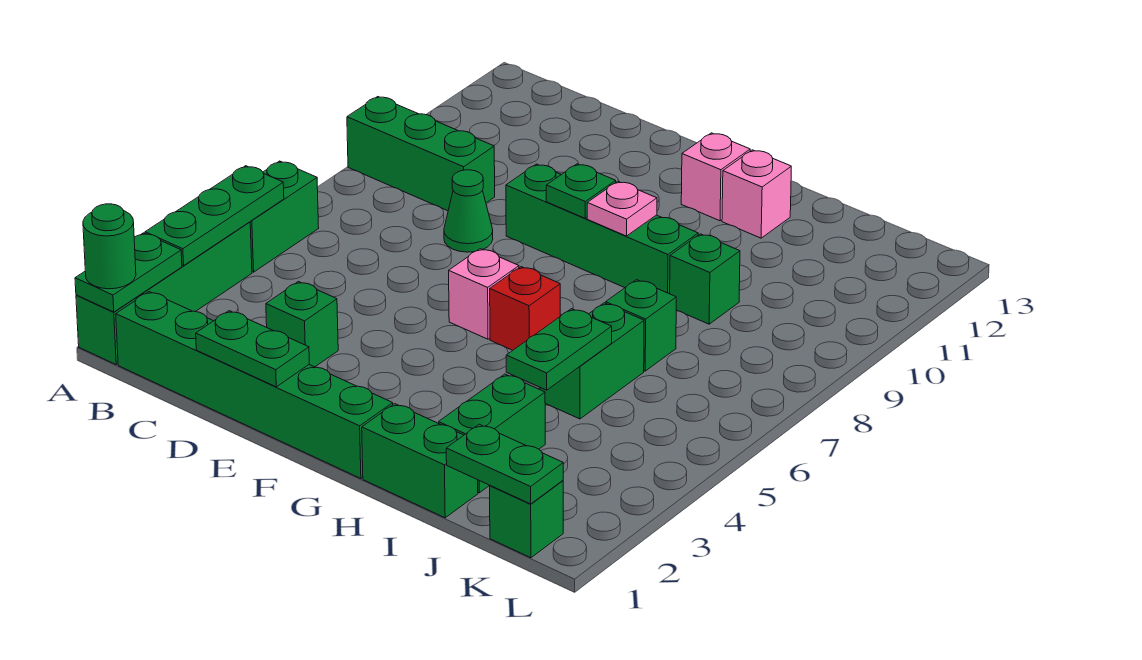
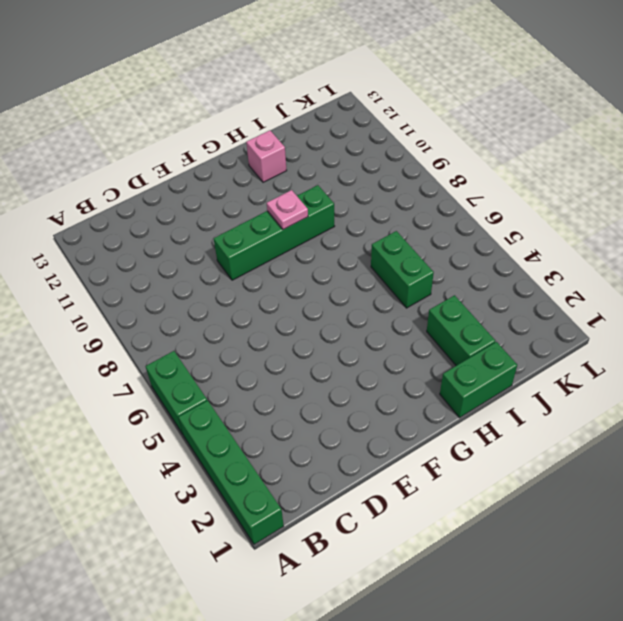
none -> green 1x3 brick [347,97,495,211]
none -> green 1x6 brick [116,292,393,479]
none -> green 1x1 brick [266,282,338,367]

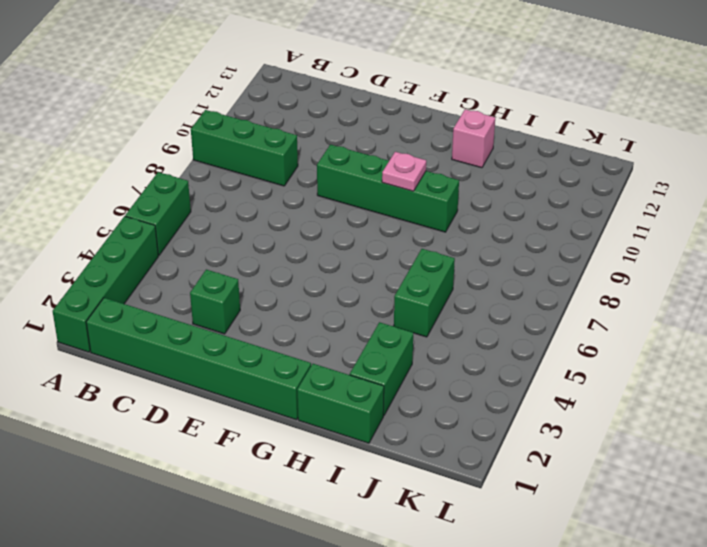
none -> green 1x1 cone [444,170,493,252]
none -> pink 1x1 brick [449,249,519,339]
none -> red 1x1 brick [490,267,560,350]

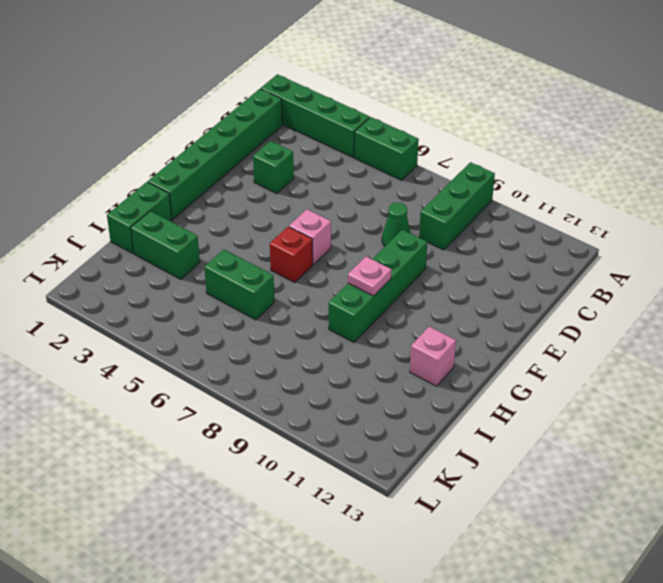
none -> pink 1x1 brick [681,133,750,221]
none -> green 1x1 brick [606,280,676,371]
none -> green 1x1 brick [670,234,740,324]

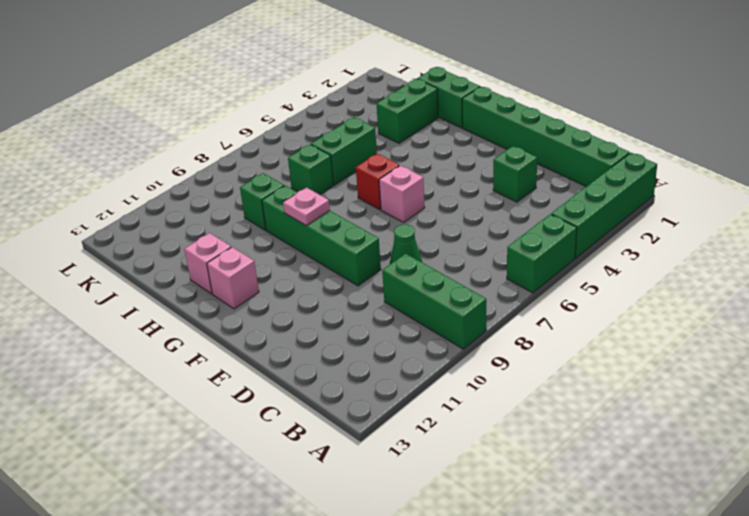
none -> green 1x1 brick [490,481,563,558]
none -> green 1x2 plate [75,233,182,312]
none -> green 1x3 plate [145,166,284,266]

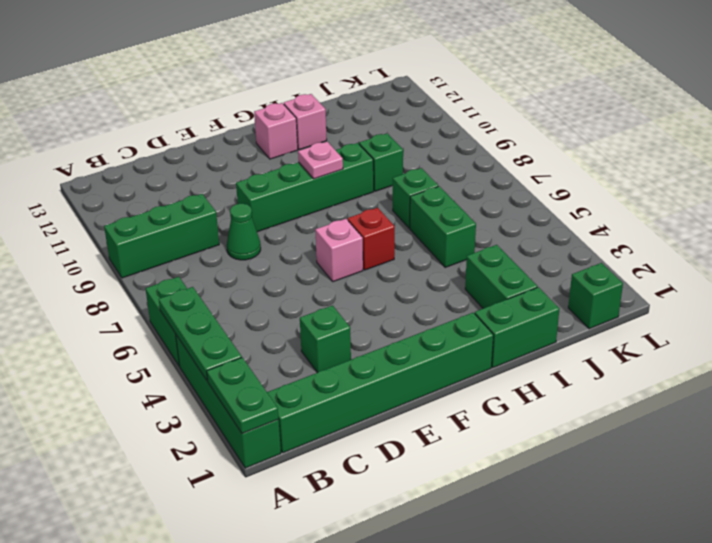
none -> green 1x2 plate [196,311,309,387]
none -> green 1x1 plate [546,164,616,218]
none -> green 1x2 plate [506,309,612,390]

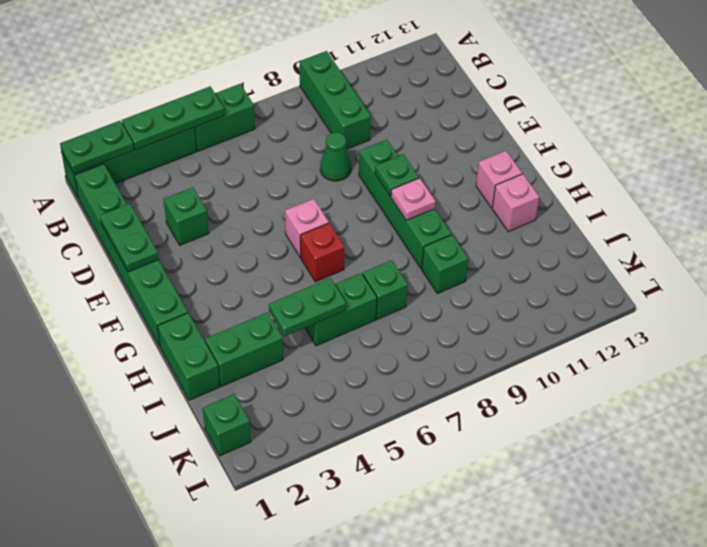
none -> green 1x2 plate [446,424,563,504]
none -> green 1x1 round brick [83,204,136,289]

